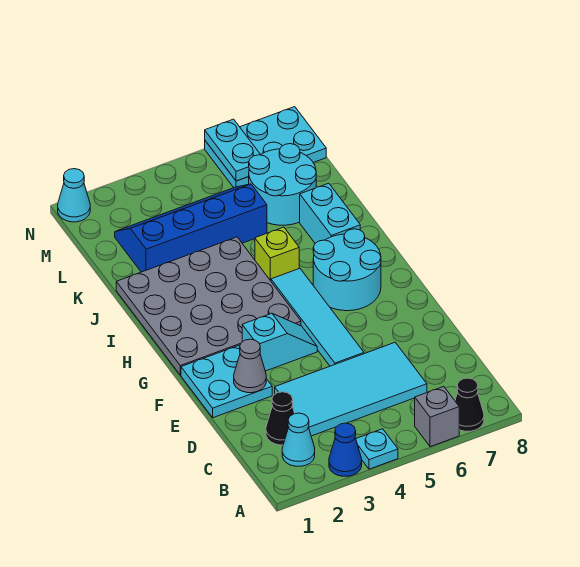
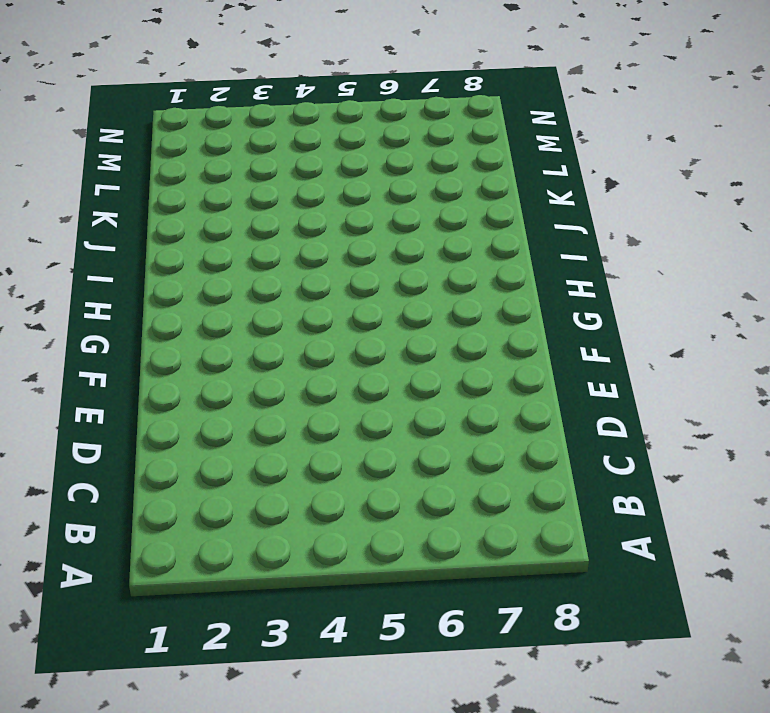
none -> blue 1x1 cone [329,423,362,476]
none -> cyan 1x1 plate [356,429,398,469]
none -> grey 1x1 brick [415,386,459,447]

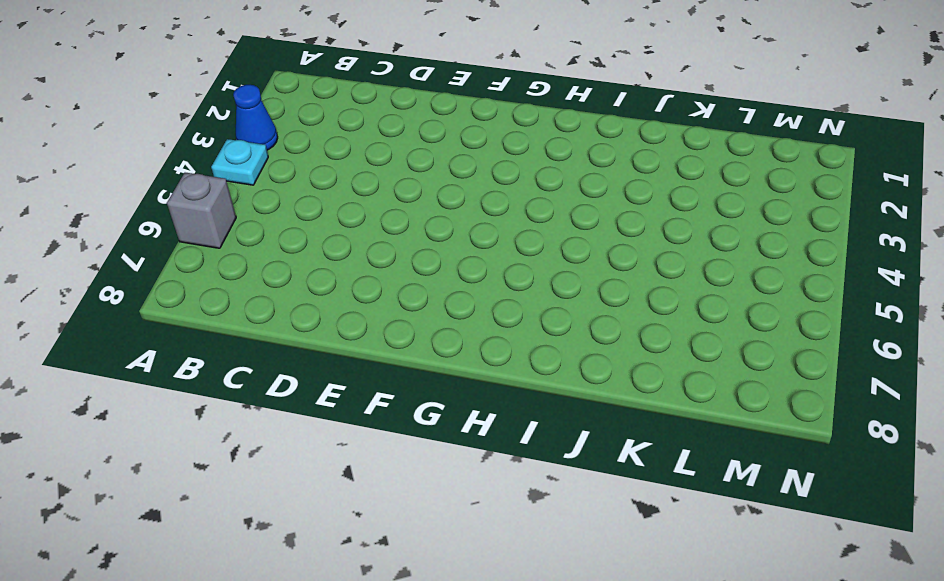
none -> black 1x1 cone [455,378,484,431]
none -> cyan 1x1 cone [282,413,315,466]
none -> black 1x1 cone [266,392,295,445]

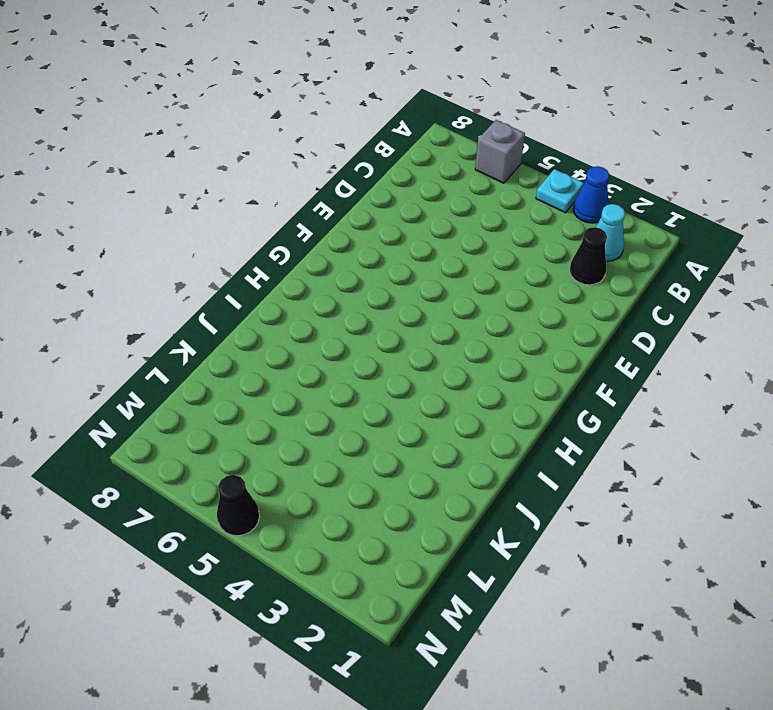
black 1x1 cone [217,475,260,536] -> black 1x1 cone moved to [455,378,484,431]
none -> cyan 2x4 tile [275,343,427,436]
none -> cyan 2x2 plate [181,345,272,418]
none -> cyan 1x4 tile [271,268,364,366]

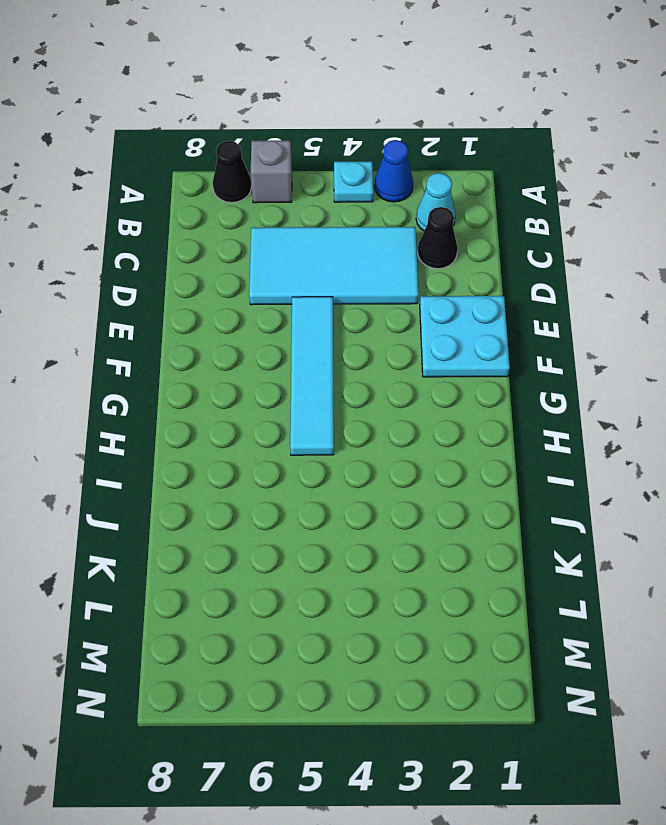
none -> cyan 1x2 slope [242,313,317,371]
none -> grey 4x4 plate [116,237,301,375]
none -> cyan 2x2 round brick [313,229,381,311]

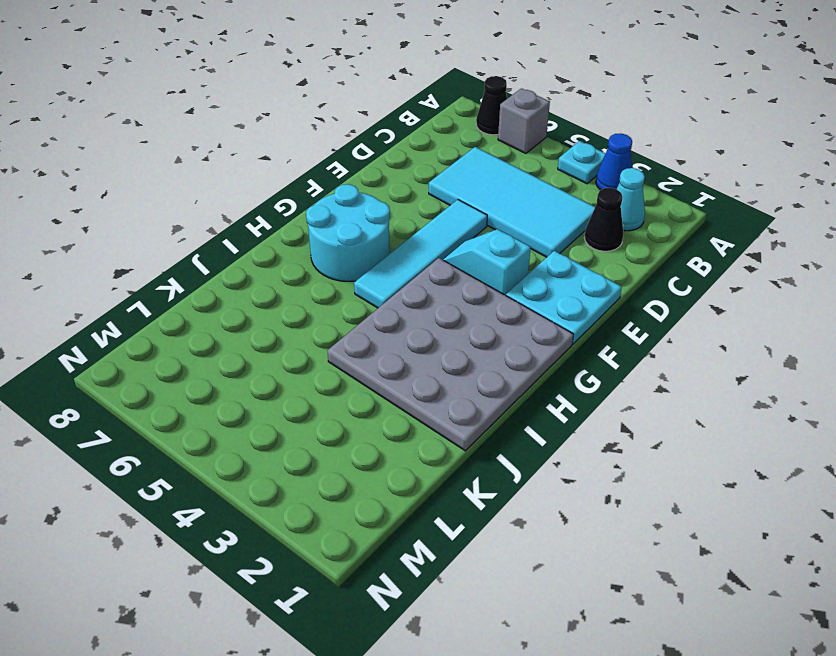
none -> lime 1x1 brick [255,227,299,281]
none -> cyan 1x2 brick [300,183,360,243]
none -> blue 2x4 slope [115,184,267,272]

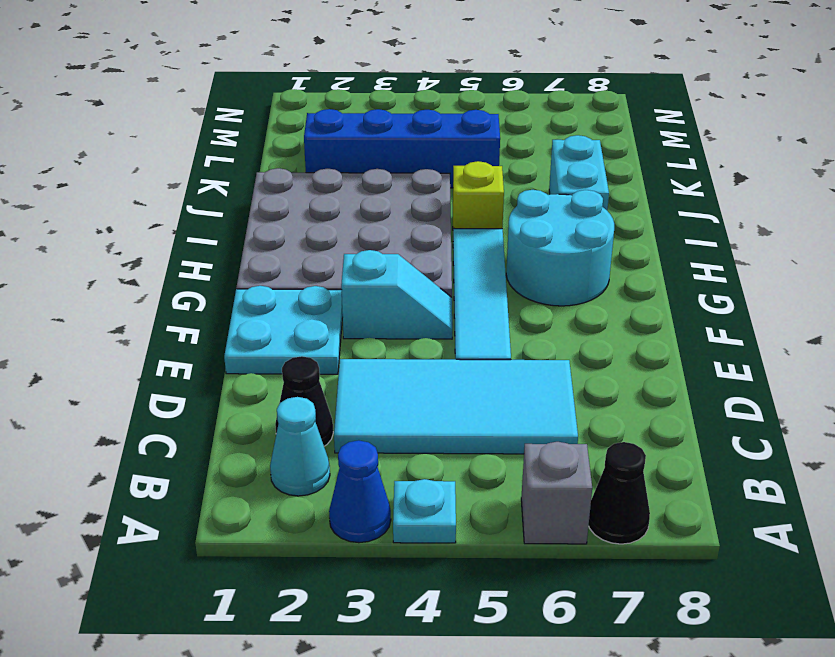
none -> cyan 2x2 round brick [249,144,316,225]
none -> cyan 2x3 plate [205,107,326,188]
none -> cyan 1x1 cone [58,169,90,222]

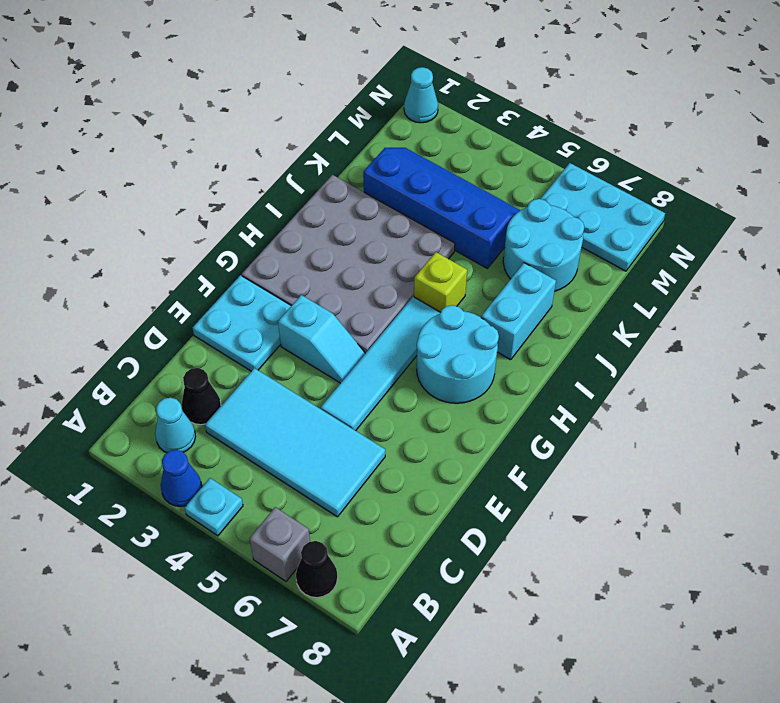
none -> grey 1x1 cone [234,339,266,393]
none -> cyan 1x2 plate [205,119,261,181]

